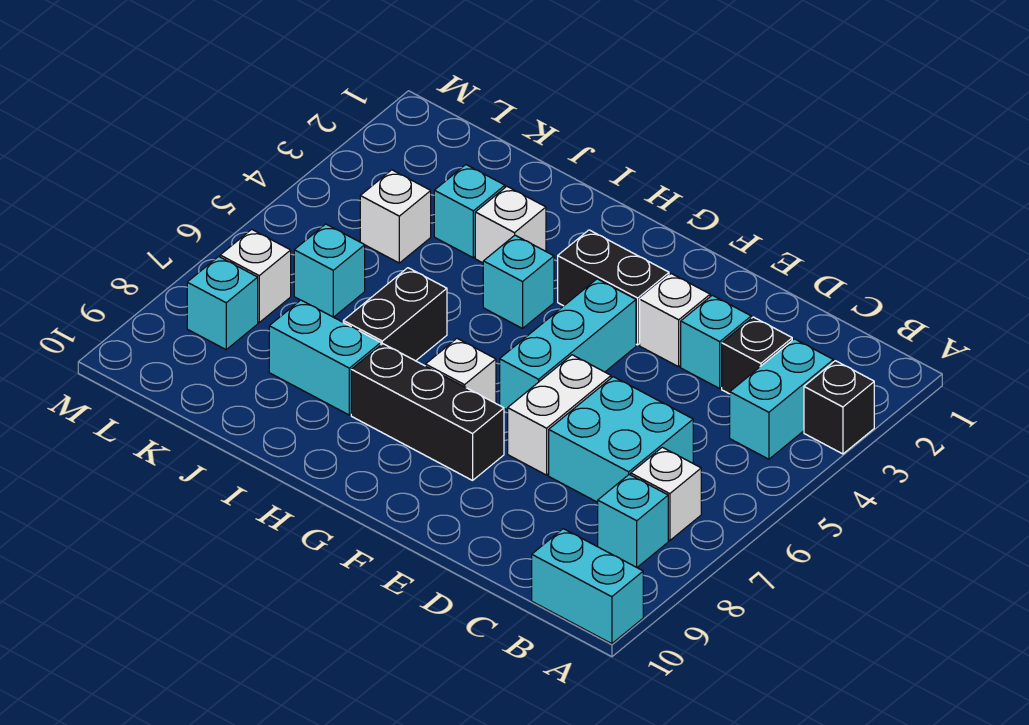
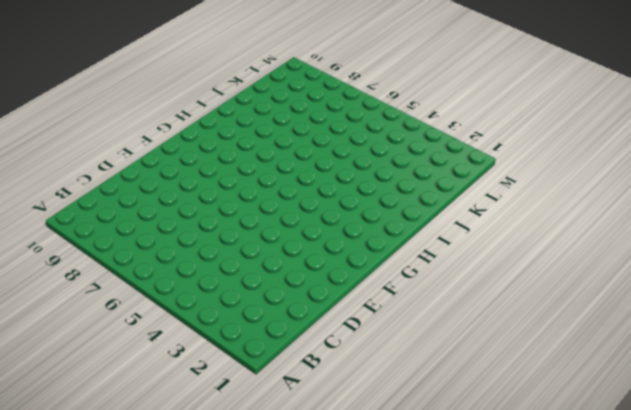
none -> black 1x1 brick [804,361,874,454]
none -> cyan 1x2 brick [532,529,643,644]
none -> cyan 1x2 brick [730,339,833,459]

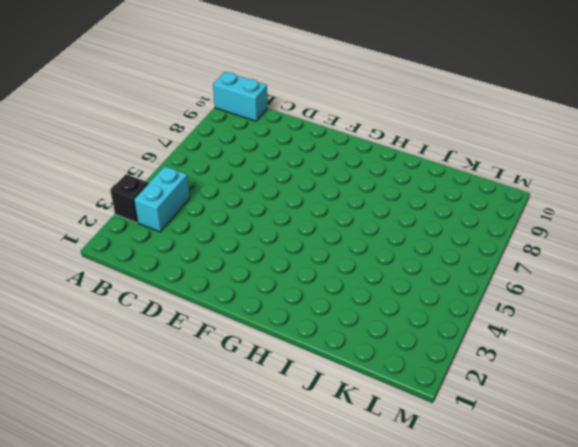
none -> white 1x1 brick [631,447,701,541]
none -> cyan 1x1 brick [598,474,668,567]
none -> black 1x1 brick [722,317,792,394]

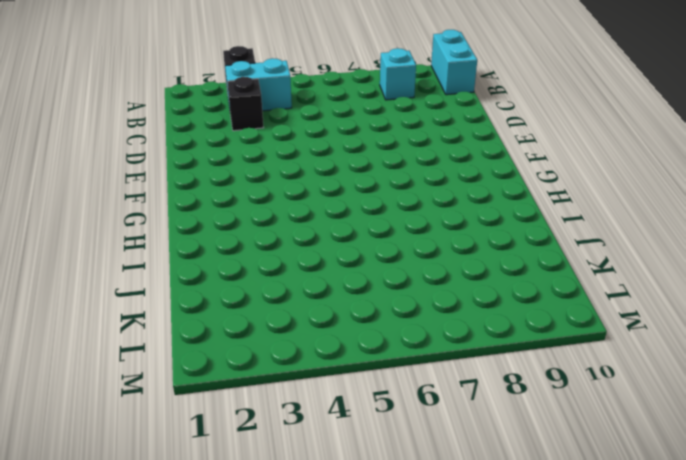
none -> white 1x1 brick [631,447,701,541]
none -> cyan 2x2 brick [549,377,693,502]
none -> cyan 1x1 brick [681,295,751,388]

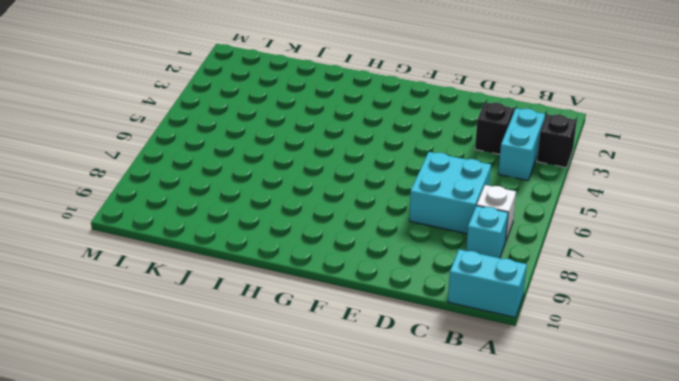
none -> cyan 1x1 brick [681,295,751,388]
none -> white 1x1 brick [640,274,710,367]
none -> white 1x2 brick [508,355,611,475]

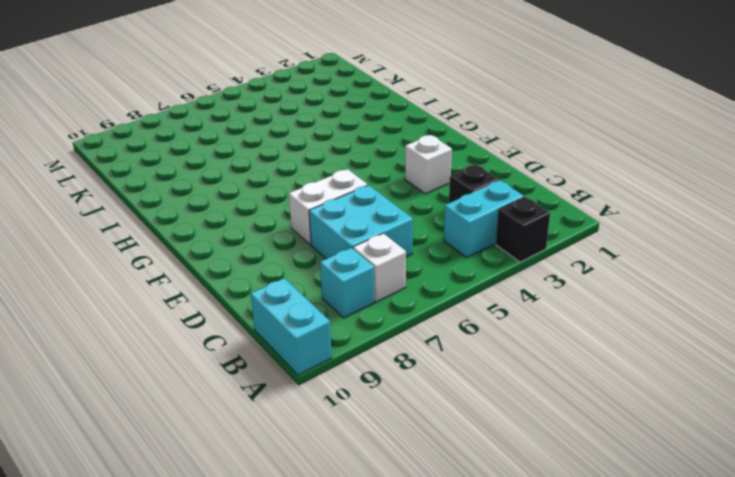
none -> cyan 1x1 brick [681,295,751,388]
none -> black 1x2 brick [558,230,669,345]
none -> cyan 1x3 brick [500,279,636,410]

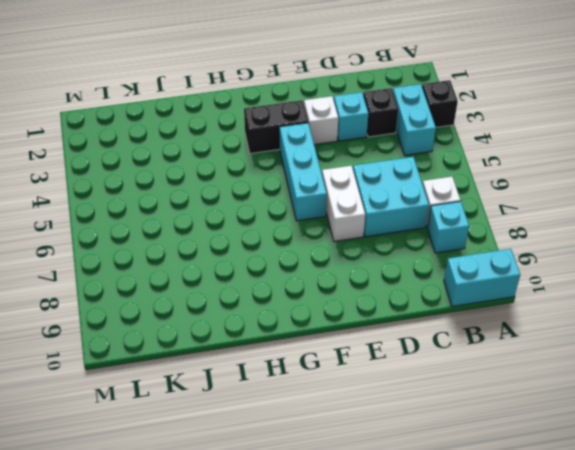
none -> black 1x3 brick [351,344,504,480]
none -> white 1x1 brick [425,339,496,403]
none -> cyan 1x1 brick [483,235,554,328]

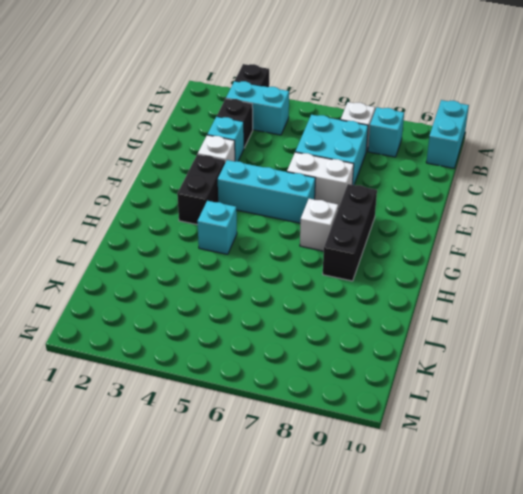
none -> white 1x1 brick [475,187,546,263]
none -> black 1x2 brick [343,268,447,361]
none -> cyan 1x2 brick [269,300,381,415]

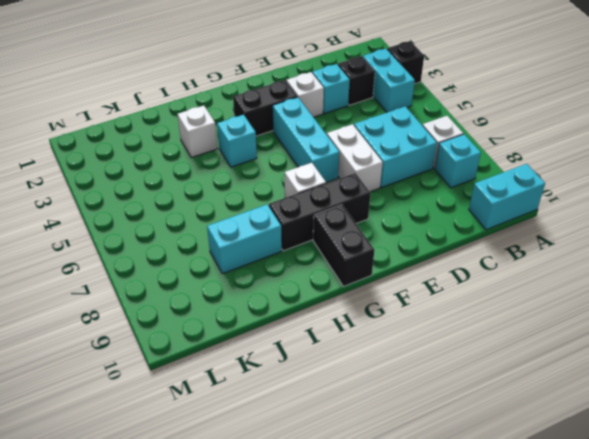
black 1x2 brick [313,205,374,286] -> black 1x2 brick moved to [343,268,447,361]
none -> cyan 1x1 brick [434,165,505,258]
none -> white 1x1 brick [360,170,431,263]
none -> cyan 1x1 brick [294,224,365,317]

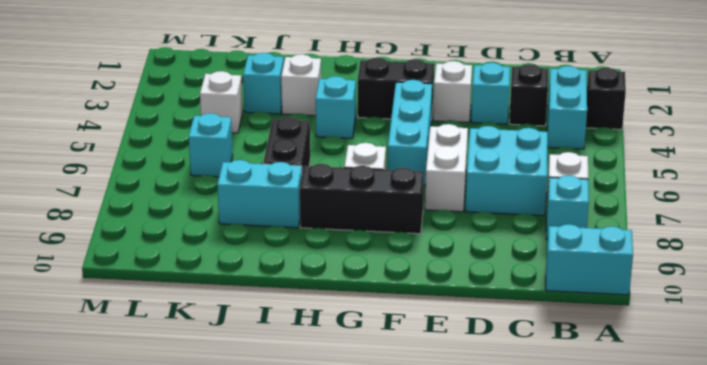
none -> white 1x1 brick [220,229,291,322]
none -> cyan 1x1 brick [187,256,258,350]

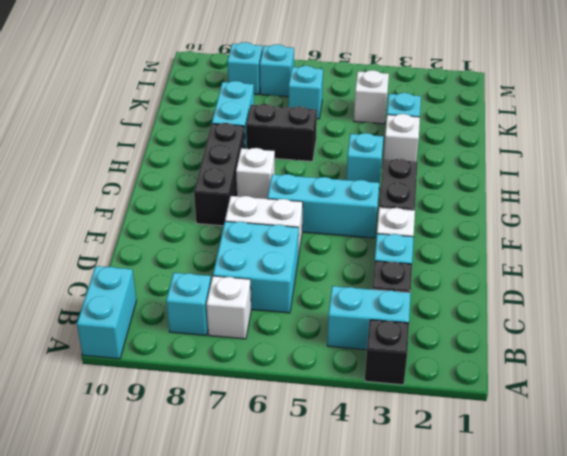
cyan 1x1 brick [260,44,294,97] -> white 1x1 brick [220,229,291,322]

